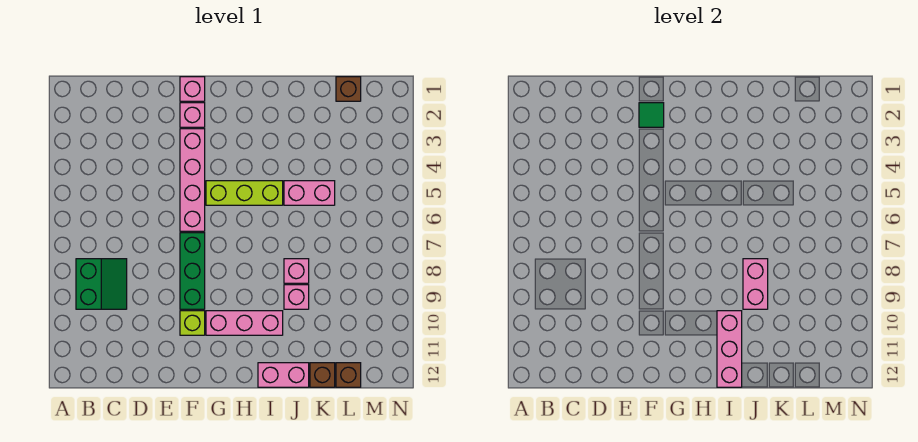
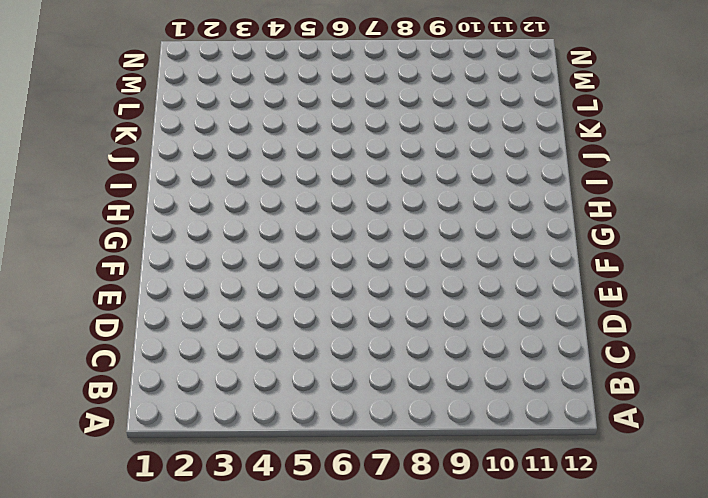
none -> green 2x2 slope [76,259,127,309]
none -> pink 1x1 brick [180,77,205,101]
none -> pink 1x1 brick [180,103,205,127]

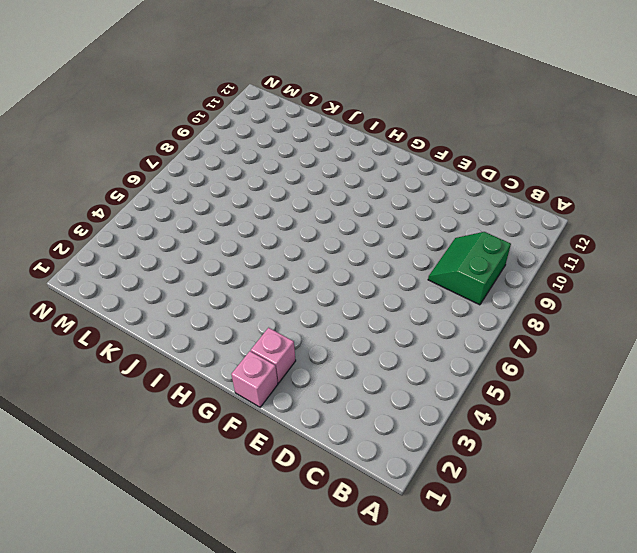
none -> pink 1x4 brick [180,129,205,231]
none -> green 1x3 brick [180,233,205,309]
none -> lime 1x1 brick [180,311,205,335]

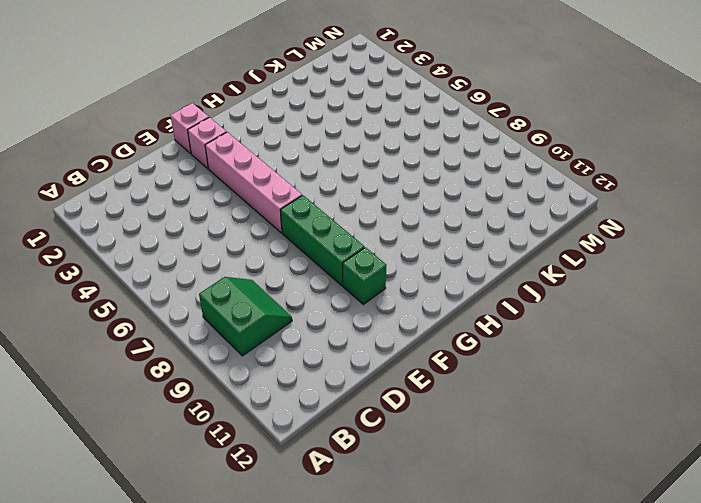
green 1x1 brick [343,247,386,304] -> lime 1x1 brick [180,311,205,335]
none -> lime 1x3 brick [206,181,283,205]
none -> pink 1x3 brick [206,311,283,335]
none -> pink 1x2 brick [258,363,309,387]

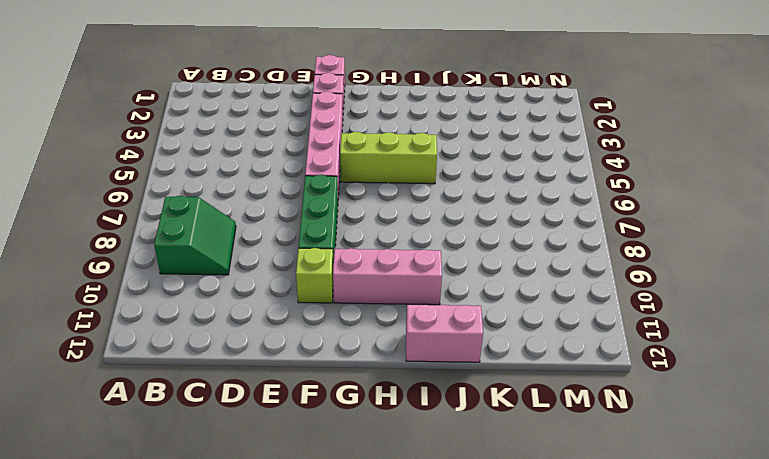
none -> pink 1x2 brick [284,181,335,205]
none -> pink 1x1 brick [284,259,309,283]
none -> pink 1x1 brick [284,285,309,309]

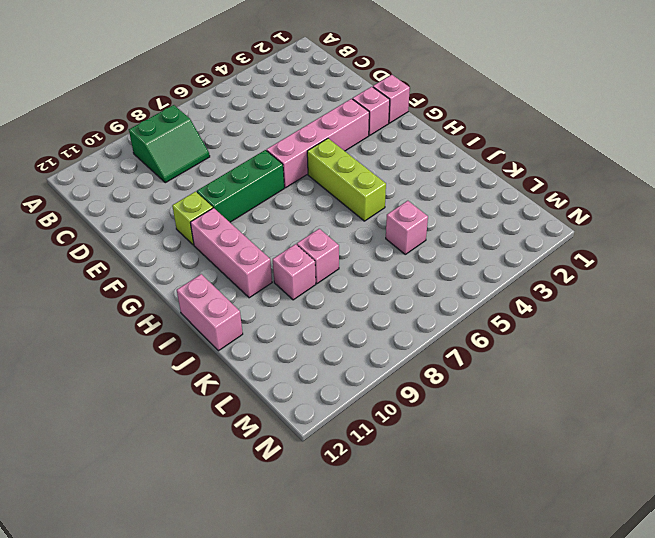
pink 1x1 brick [386,201,428,254] -> pink 1x2 brick [284,181,335,205]
none -> brown 1x1 brick [310,363,335,387]
none -> brown 1x1 brick [336,77,361,101]
none -> brown 1x1 brick [336,363,361,387]

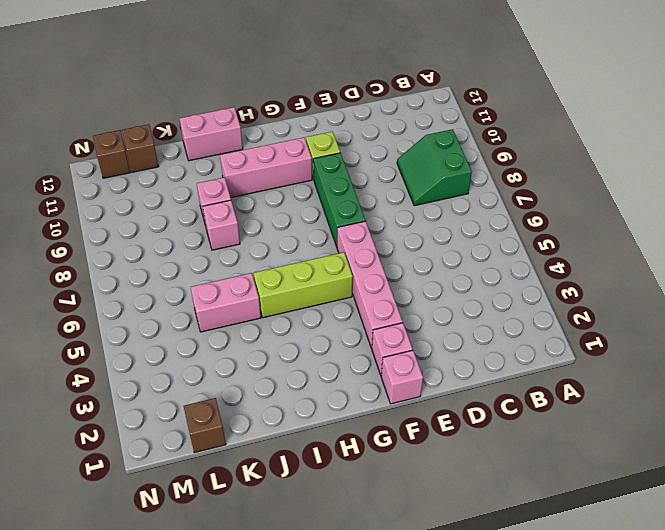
brown 1x1 brick [93,130,130,178] -> brown 1x1 brick moved to [310,363,335,387]
none -> green 1x1 tile [639,103,664,127]
none -> pink 1x3 brick [717,311,742,387]
none -> pink 1x2 brick [743,259,768,309]

